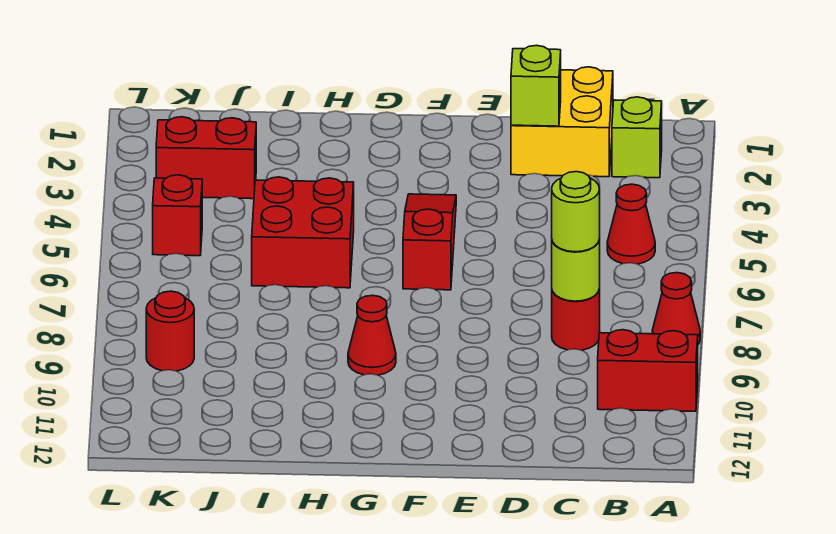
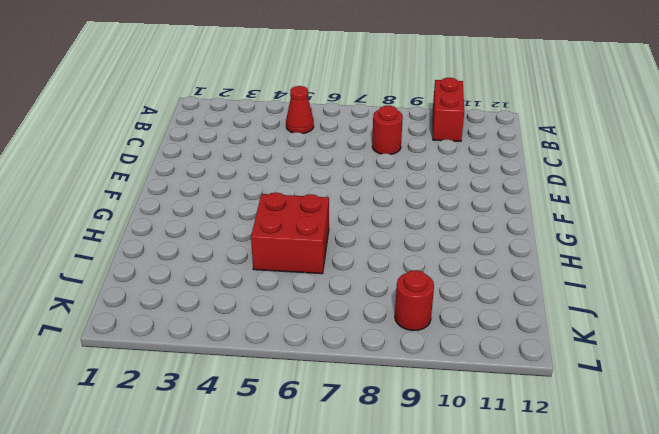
none -> red 1x1 cone [652,273,700,344]
none -> lime 1x1 brick [612,97,662,178]
none -> yellow 2x2 brick [511,67,613,177]

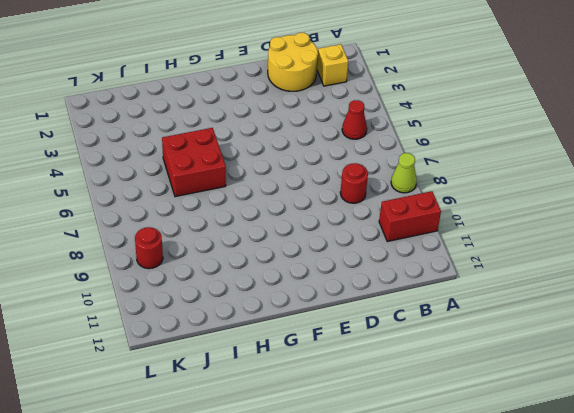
lime 1x1 cone [391,153,417,193] -> red 1x1 cone [652,273,700,344]
yellow 1x1 brick [317,44,348,86] -> lime 1x1 brick [612,97,662,178]
yellow 2x2 round brick [268,33,318,91] -> yellow 2x2 brick [511,67,613,177]
none -> red 1x3 slope [403,194,456,290]
none -> red 1x1 cone [348,295,396,375]
none -> red 1x2 brick [156,117,256,199]

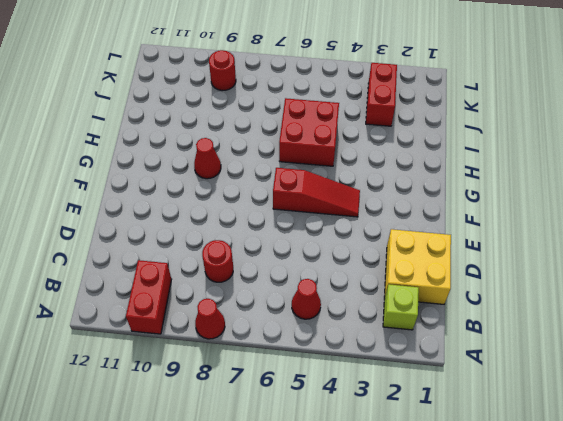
none -> red 1x1 brick [153,175,202,256]
none -> lime 1x1 round brick [552,239,600,301]
none -> lime 1x1 brick [511,45,561,126]

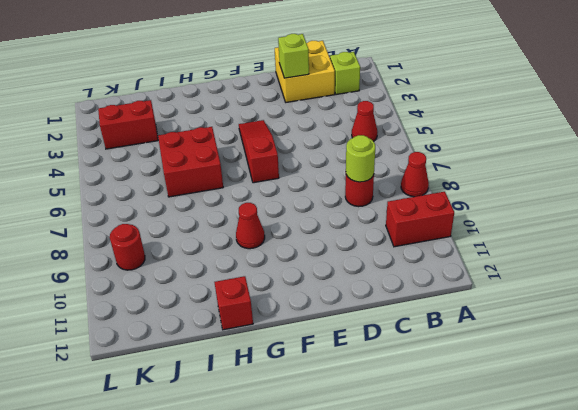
red 1x1 brick [214,276,253,330] -> red 1x1 brick moved to [153,175,202,256]
none -> lime 1x1 round brick [552,172,600,252]

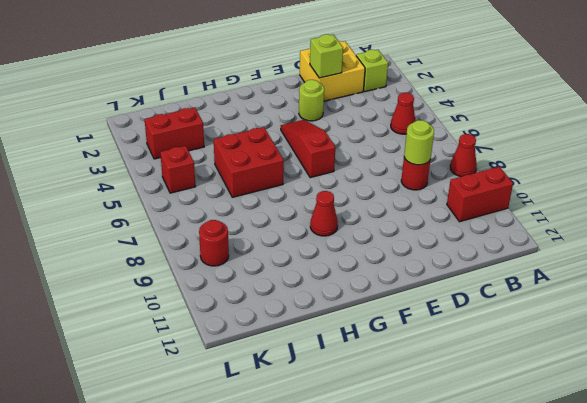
lime 1x1 round brick [299,80,324,121] -> lime 1x1 round brick moved to [552,172,600,252]

